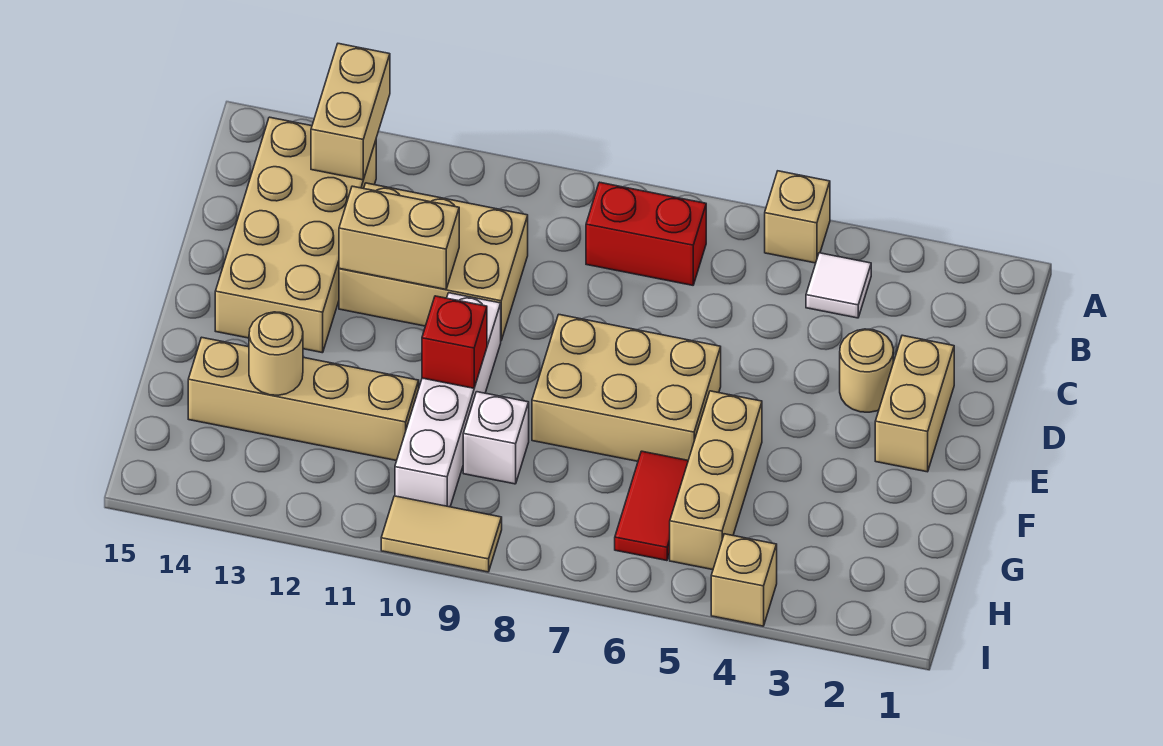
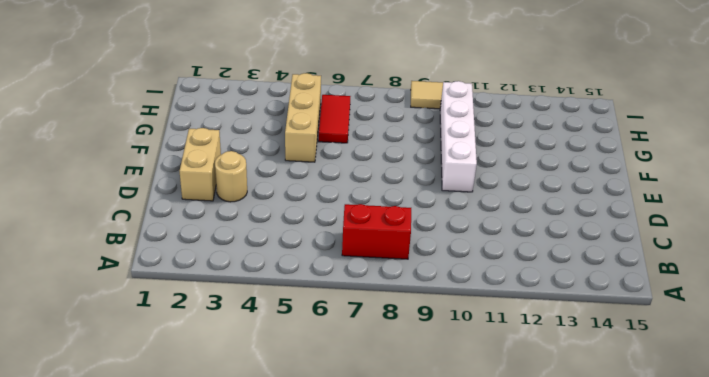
none -> tan 1x1 brick [765,171,830,263]
none -> white 1x1 tile [806,253,871,318]
none -> tan 2x4 brick [215,117,376,353]

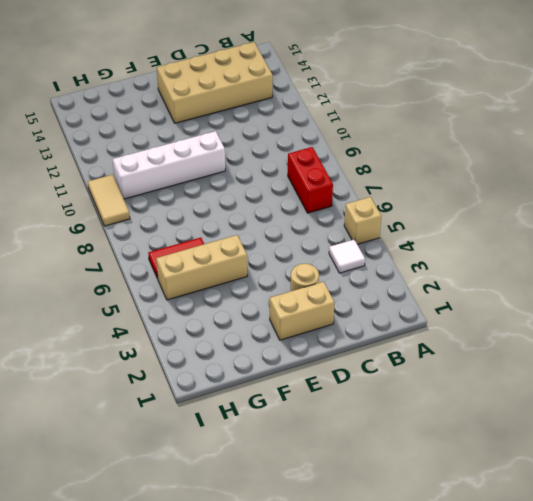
none -> tan 2x3 brick [339,183,528,340]
none -> tan 2x3 brick [532,315,721,461]
none -> white 1x1 brick [463,392,529,484]

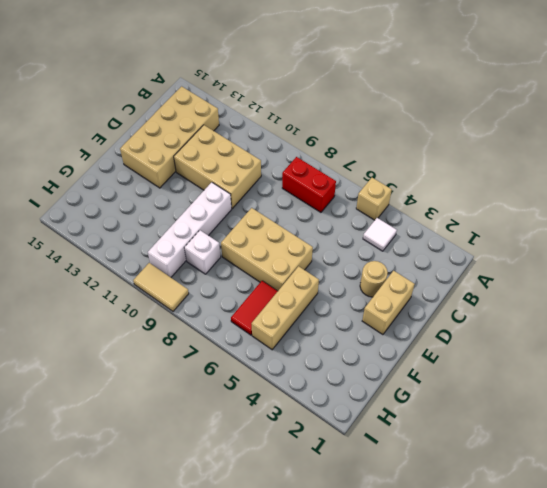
none -> tan 1x4 brick [188,337,419,461]
none -> tan 1x1 brick [711,534,777,626]
none -> tan 1x2 brick [311,44,390,180]

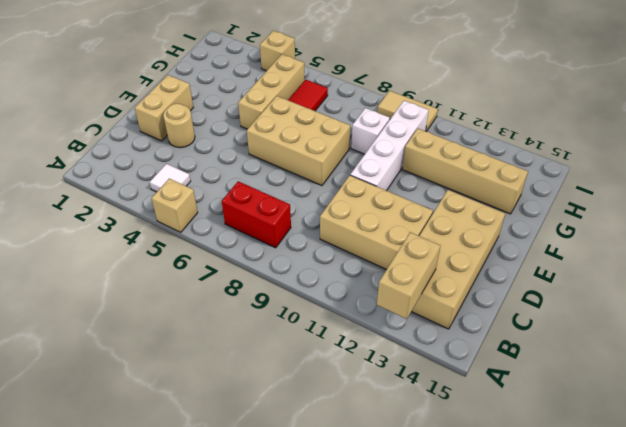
none -> tan 1x2 brick [339,186,459,289]
none -> red 1x1 brick [422,296,487,388]
none -> tan 1x1 round brick [249,312,303,395]

